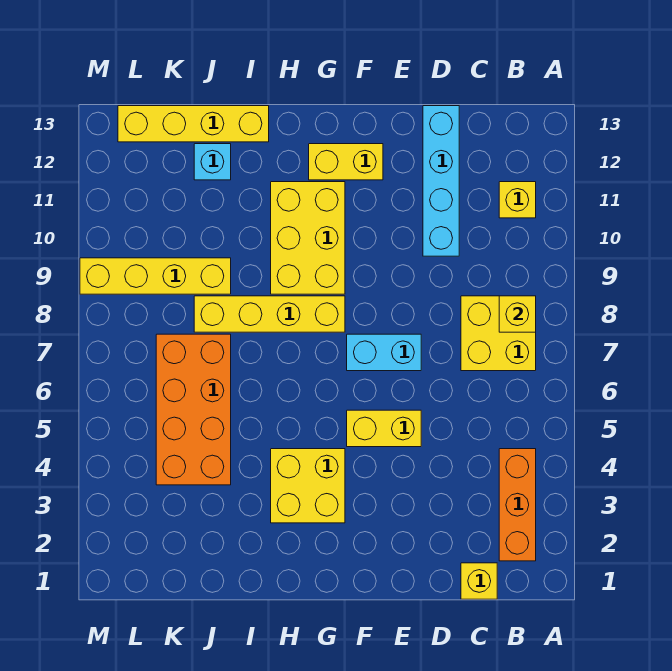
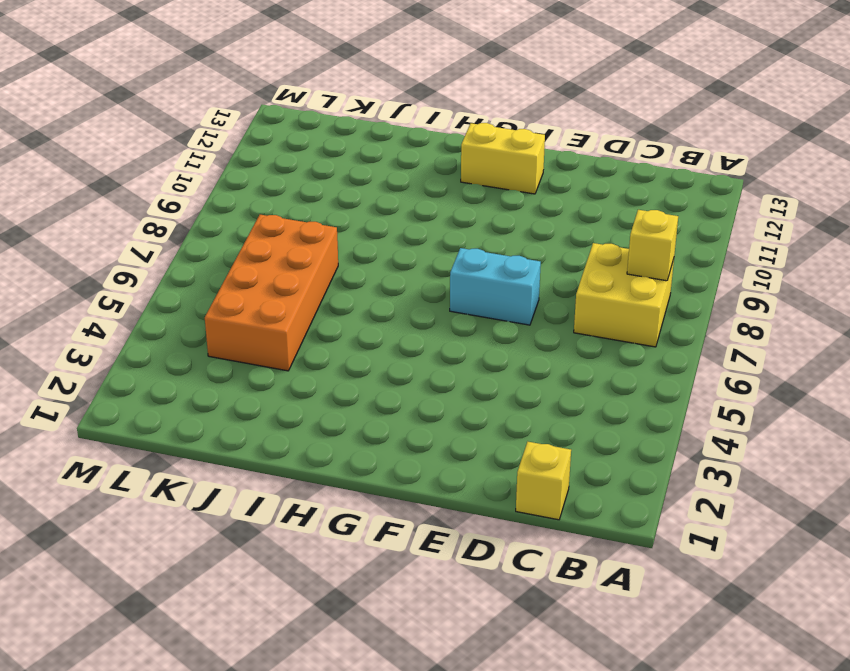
none -> orange 1x3 brick [499,449,536,561]
none -> yellow 1x1 brick [499,182,536,218]
none -> cyan 1x4 brick [423,106,459,256]

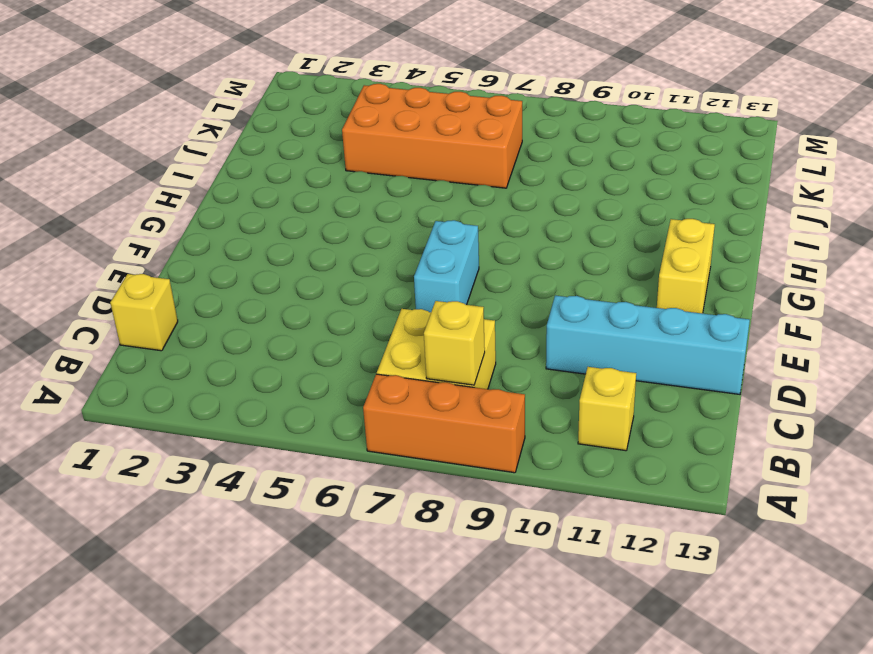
orange 1x3 brick [363,374,525,473] -> orange 1x3 brick moved to [499,449,536,561]
none -> yellow 1x2 brick [347,410,421,447]
none -> yellow 2x2 brick [271,449,345,523]
none -> yellow 1x4 brick [194,296,345,332]

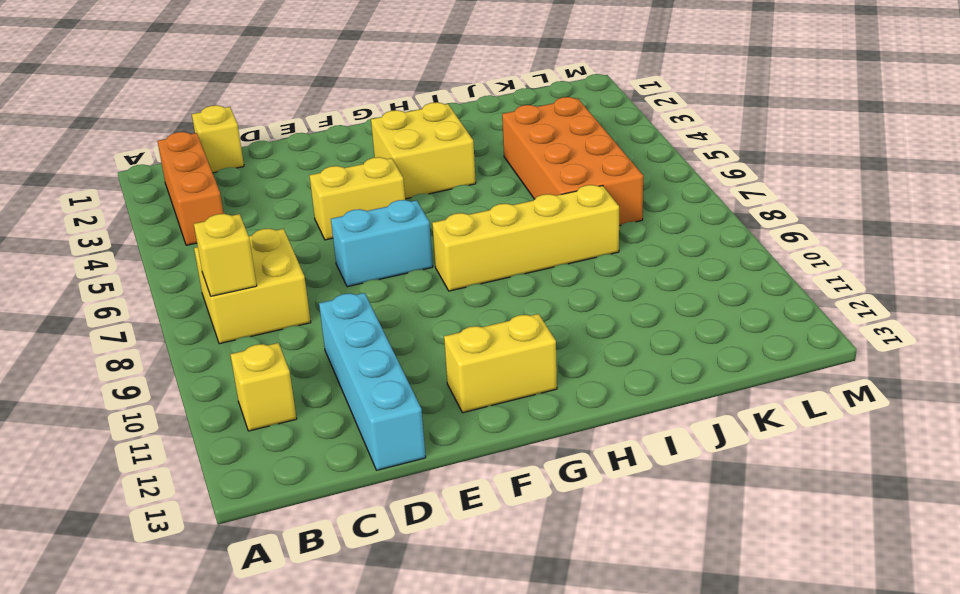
none -> yellow 2x3 brick [271,182,345,294]
none -> yellow 1x4 brick [118,106,269,142]
none -> yellow 1x4 brick [80,258,231,294]

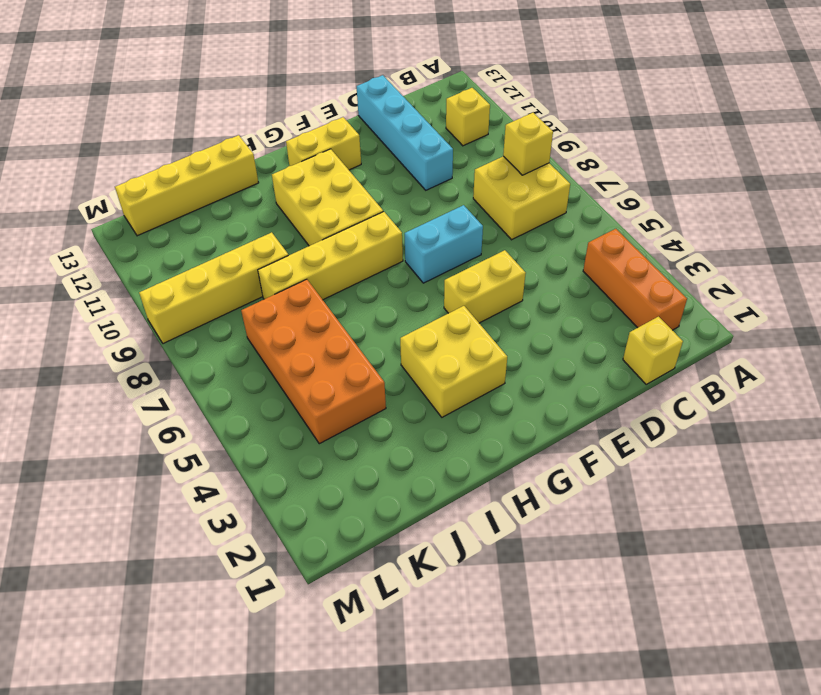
none -> cyan 1x1 brick [194,144,231,180]

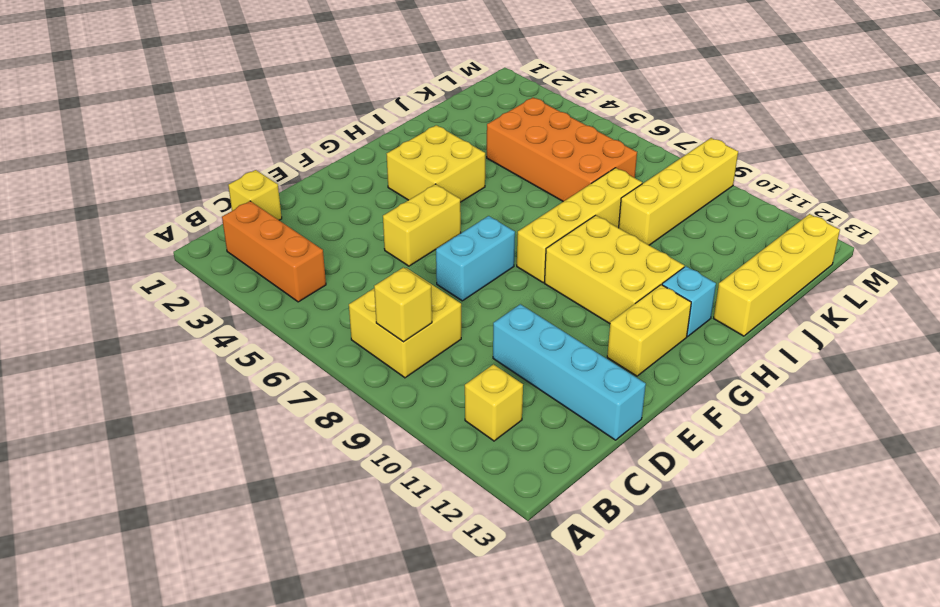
cyan 1x1 brick [662,266,716,336] -> cyan 1x1 brick moved to [194,144,231,180]

